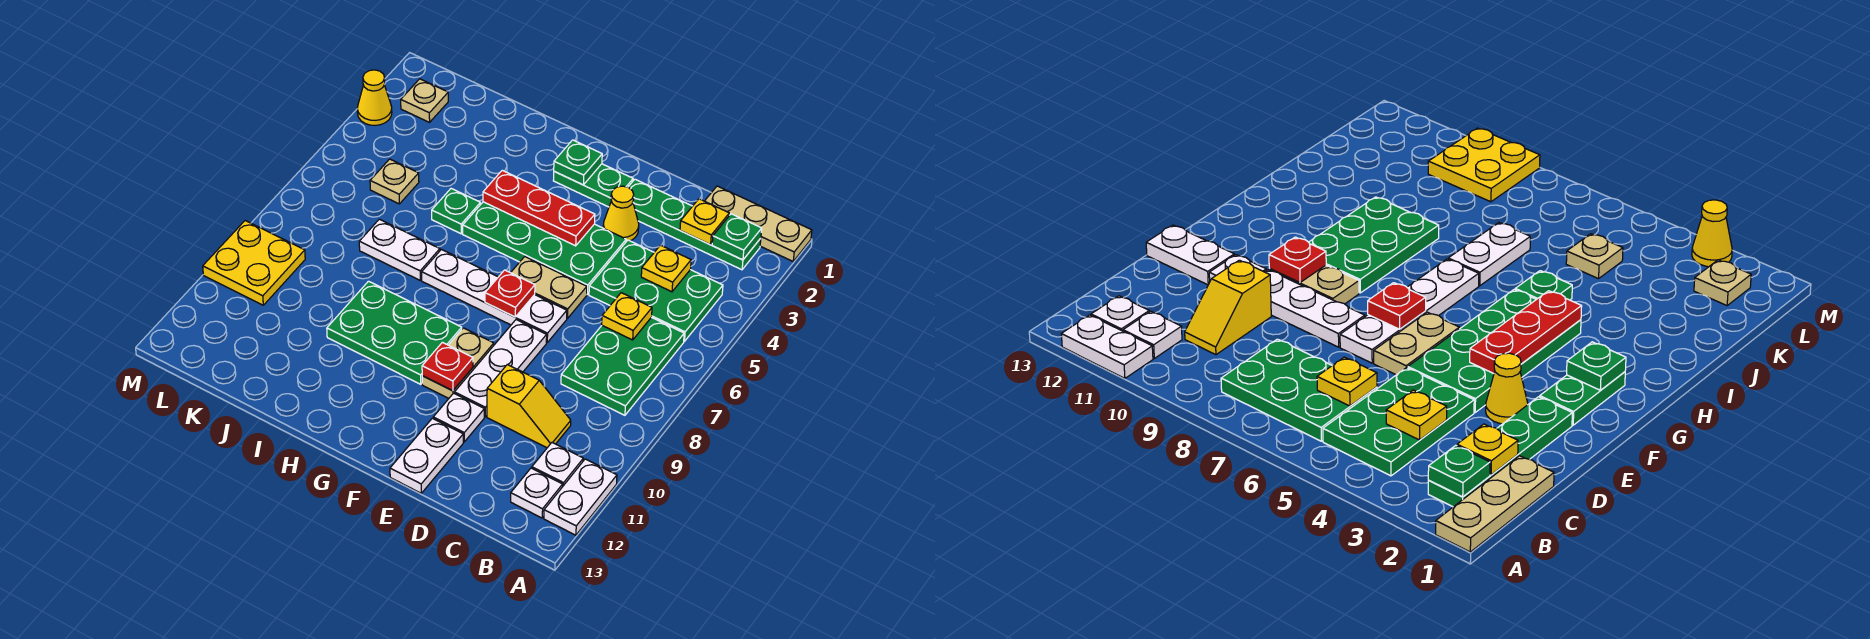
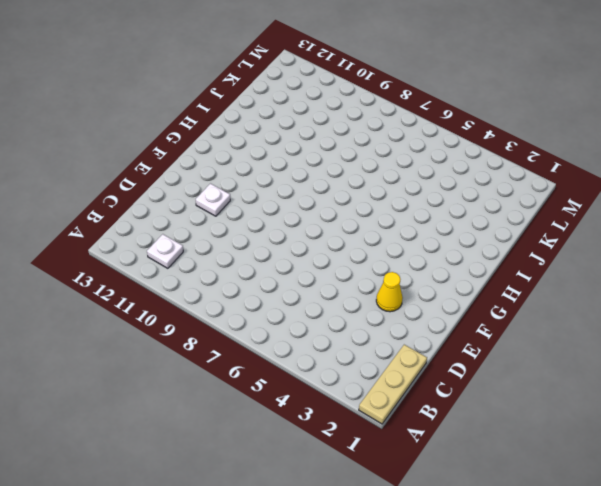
none -> white 1x2 plate [544,459,617,535]
none -> green 1x4 plate [628,179,761,270]
none -> green 2x3 plate [589,240,723,341]
none -> green 2x3 plate [561,317,684,415]

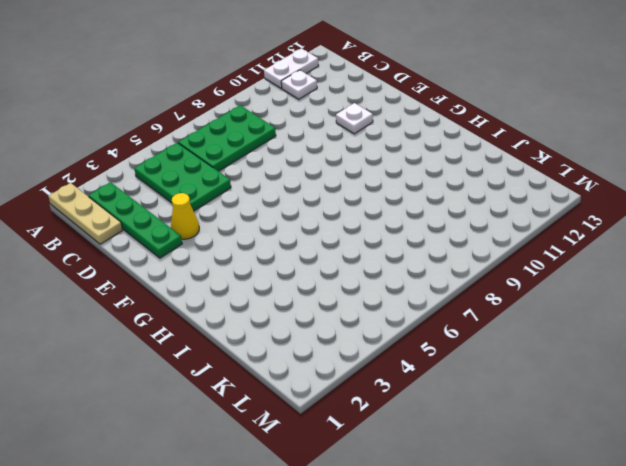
none -> white 1x1 plate [511,468,563,518]
none -> yellow 1x2 slope [487,365,571,448]
none -> green 2x4 plate [463,202,626,294]
none -> tan 1x2 plate [511,257,587,319]

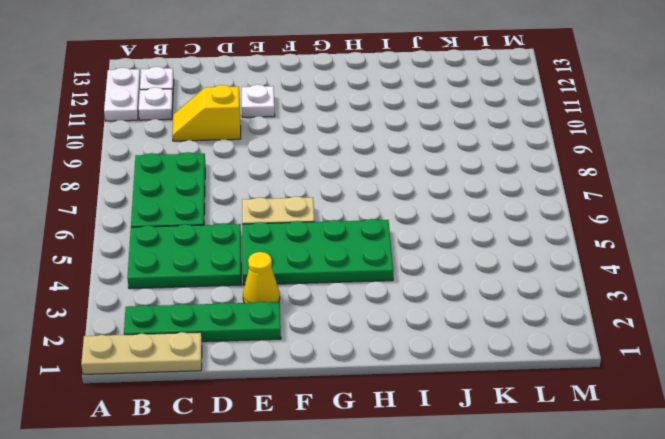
none -> white 1x4 plate [422,250,567,342]
none -> white 1x3 plate [455,320,547,417]
none -> white 1x2 plate [390,418,463,493]
none -> green 1x2 plate [553,164,633,207]

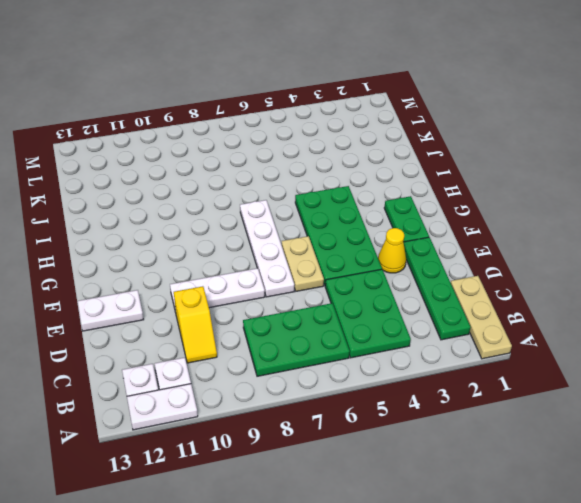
none -> white 1x1 plate [433,393,484,442]
none -> tan 1x2 plate [422,328,494,398]
none -> green 2x3 plate [327,281,462,384]
none -> green 1x1 plate [432,189,480,234]

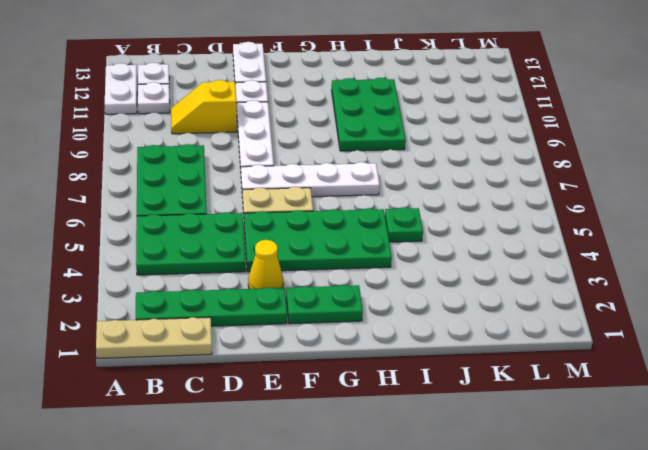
green 2x3 plate [332,78,406,151] -> green 2x3 plate turned to [327,281,462,384]
none -> tan 1x2 plate [422,328,494,398]
none -> white 1x2 plate [359,219,440,280]
none -> tan 1x1 plate [370,159,419,204]
none -> tan 1x1 plate [401,79,448,122]

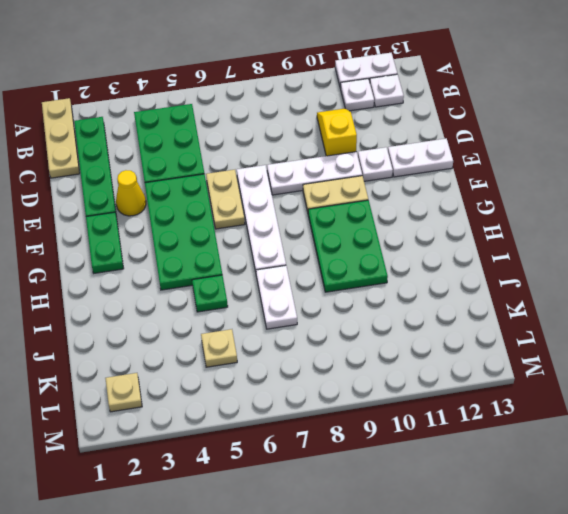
none -> green 2x3 plate [561,317,684,415]
none -> yellow 2x2 plate [203,221,305,305]
none -> yellow 1x1 cone [357,70,392,125]
none -> green 1x1 plate [712,214,762,260]

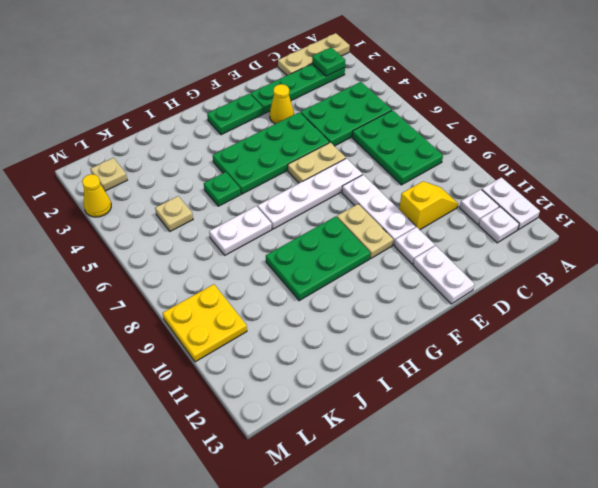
none -> yellow 1x1 plate [680,199,729,245]
none -> yellow 1x1 plate [641,245,691,292]
none -> yellow 1x1 plate [602,293,652,340]
none -> red 1x3 plate [483,170,595,246]

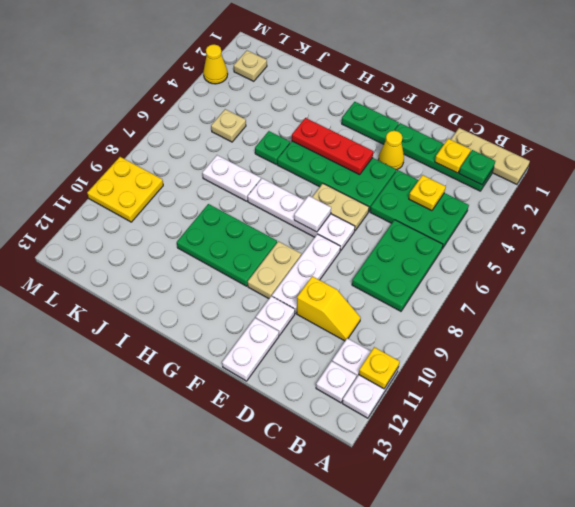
yellow 1x1 plate [359,347,400,389] -> yellow 1x1 plate moved to [602,293,652,340]
white 1x1 tile [294,196,331,232] -> red 1x1 plate [485,270,535,317]
none -> red 1x1 plate [422,342,473,391]
none -> green 1x1 plate [554,140,602,185]

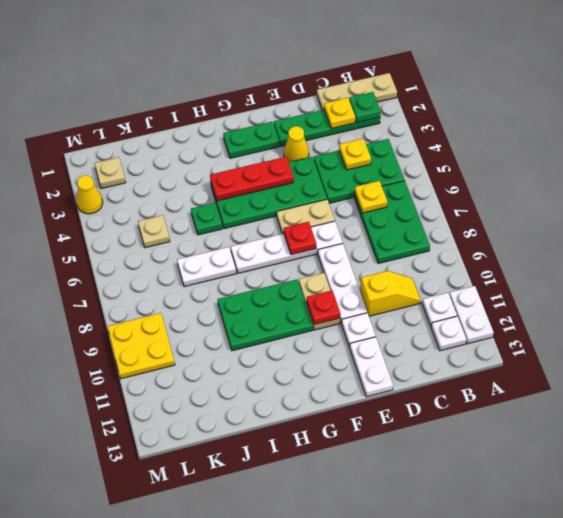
none -> green 1x1 plate [554,140,602,185]

